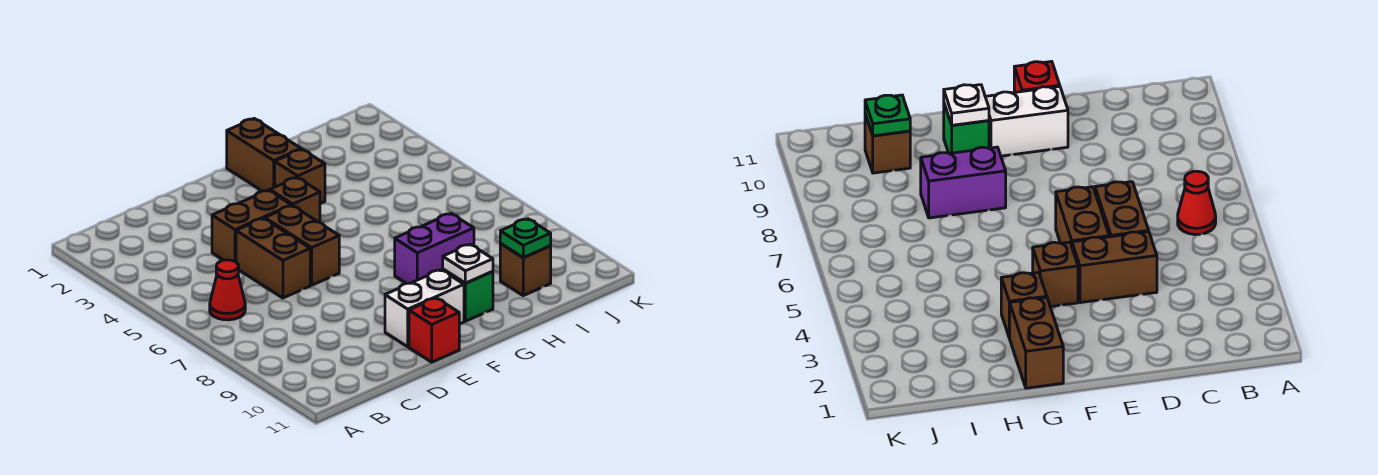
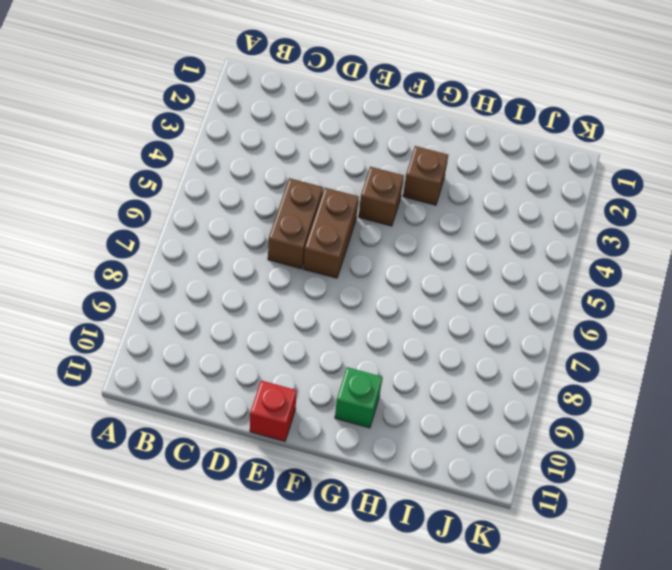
none -> red 1x1 cone [210,260,245,320]
none -> brown 1x2 brick [212,190,291,262]
none -> white 1x2 brick [385,270,464,347]

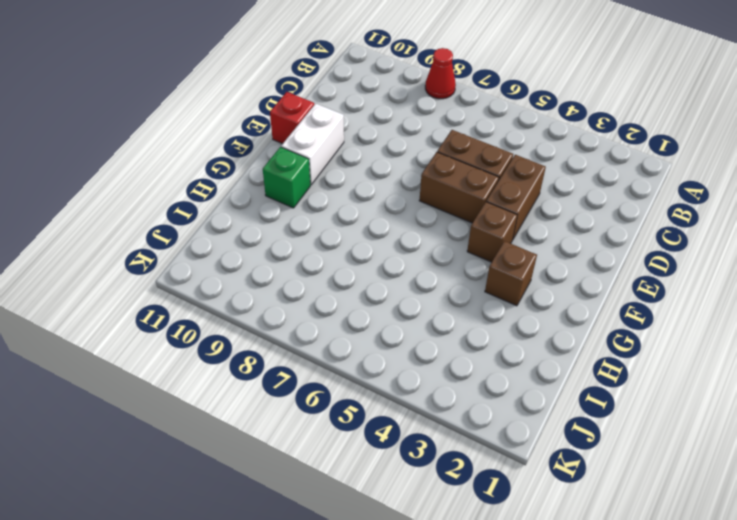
red 1x1 cone [425,48,456,99] -> red 1x1 cone moved to [210,260,245,320]
none -> brown 1x2 brick [227,119,301,191]
none -> purple 1x2 brick [395,214,474,284]
none -> brown 1x1 brick [500,244,551,296]

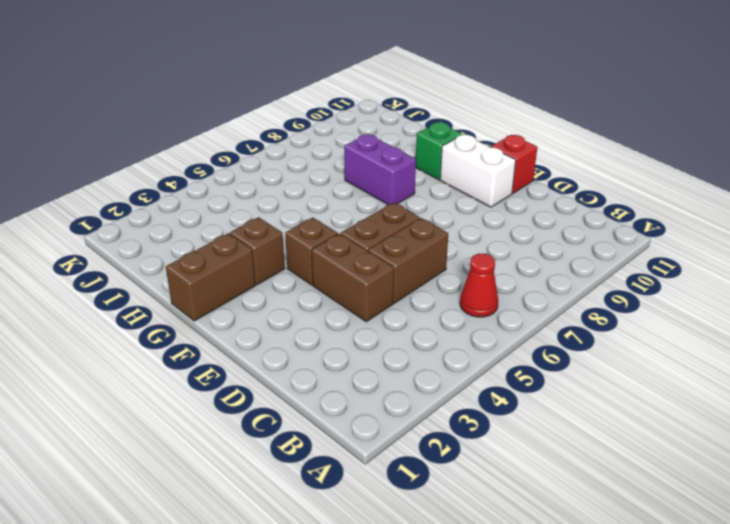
none -> brown 1x1 brick [500,244,551,296]
none -> white 1x1 plate [443,244,493,283]
none -> green 1x1 plate [500,219,551,258]

